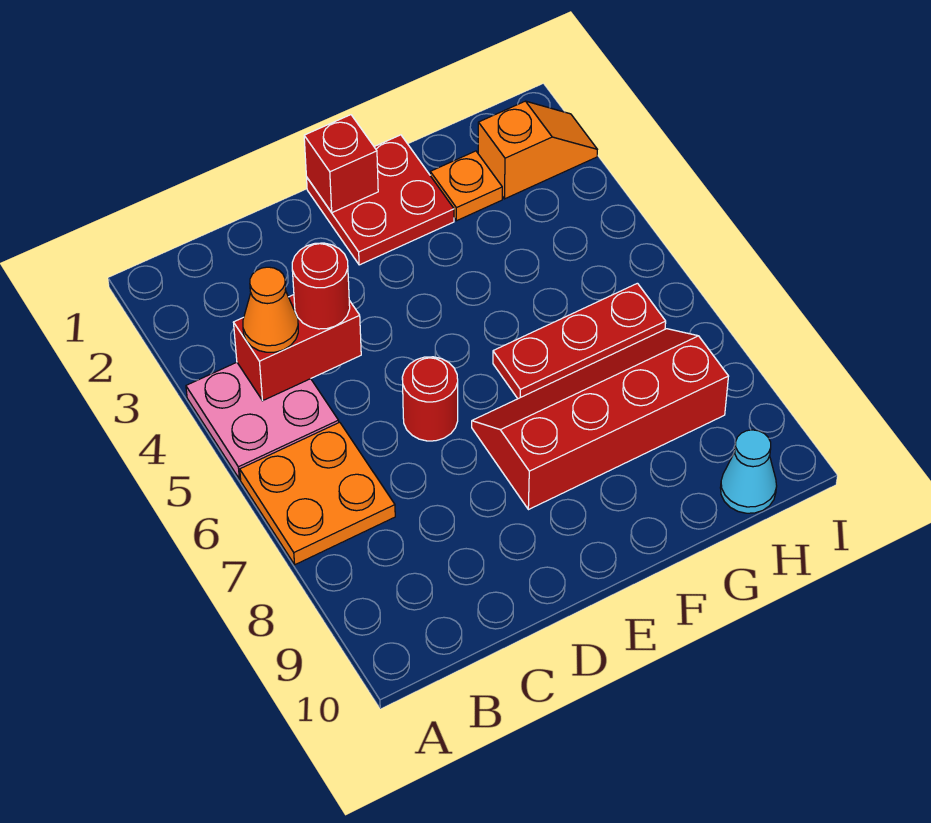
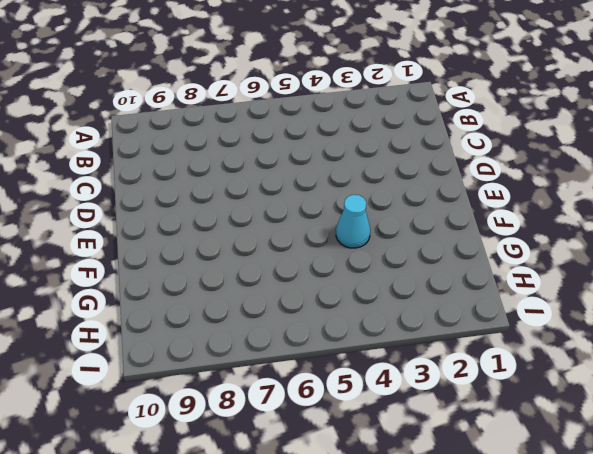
cyan 1x1 cone [336,195,370,248] -> cyan 1x1 cone moved to [720,430,777,513]
none -> pink 2x2 plate [186,362,339,479]
none -> orange 2x2 plate [240,422,395,565]
none -> red 1x1 round brick [402,357,458,441]

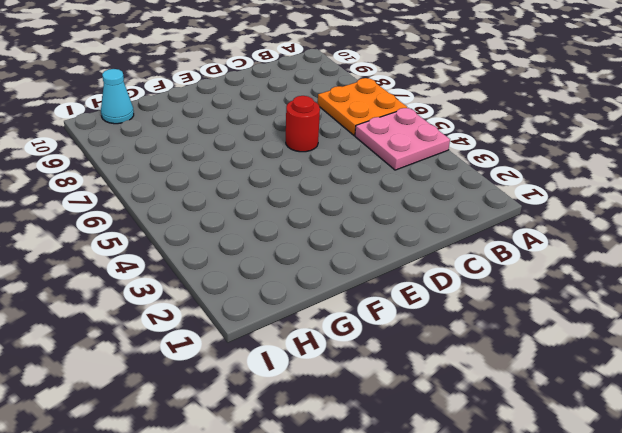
none -> red 2x2 plate [307,135,454,265]
none -> red 2x4 slope [472,329,729,510]
none -> red 1x3 plate [493,283,666,399]

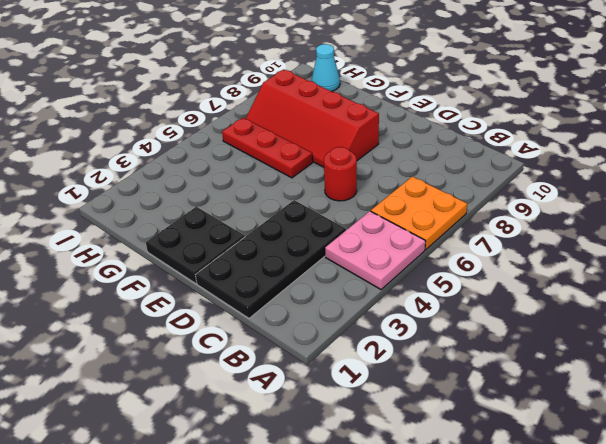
black 2x4 plate [196,200,346,318] -> none
black 2x2 plate [146,207,245,284] -> red 2x2 plate [307,135,454,265]
none -> orange 1x1 plate [430,151,502,221]
none -> orange 1x2 slope [478,101,597,199]
none -> red 1x2 brick [234,295,361,401]

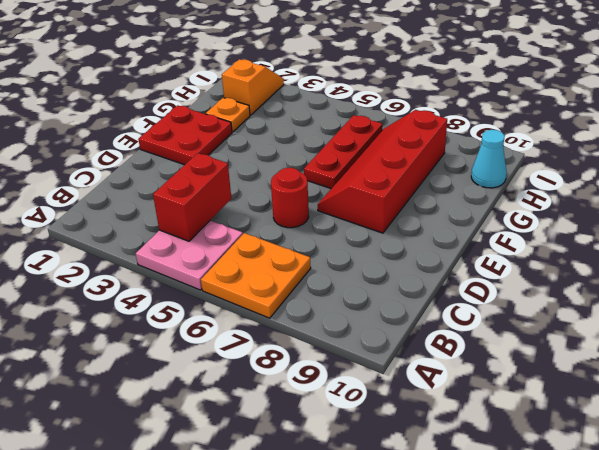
none -> red 1x1 brick [304,115,378,212]
none -> orange 1x1 cone [243,267,298,352]
none -> red 1x1 round brick [292,243,350,329]

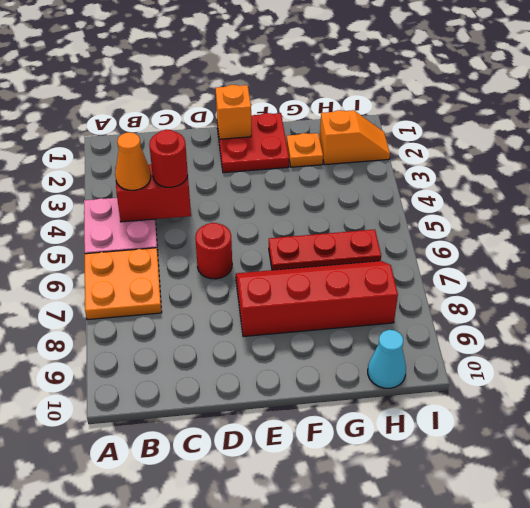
orange 1x1 brick [216,85,251,139] -> red 1x1 brick [304,115,378,212]

